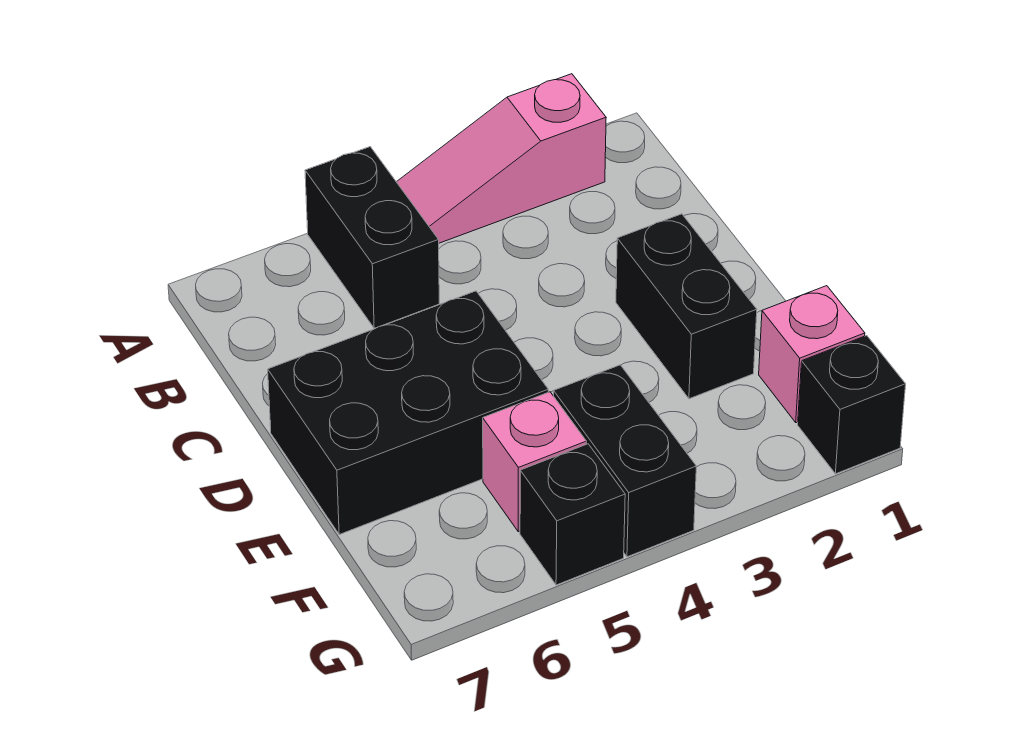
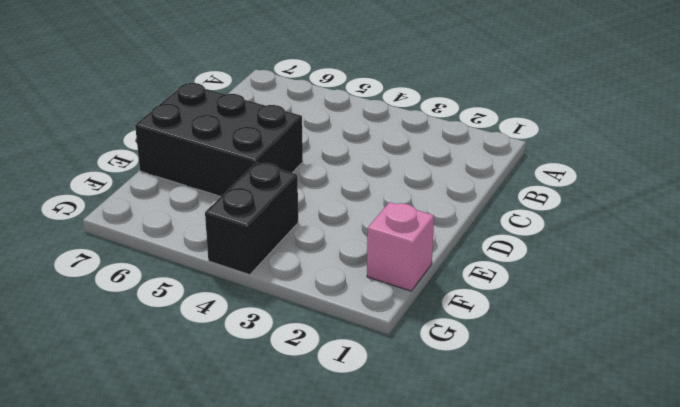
none -> pink 1x3 slope [397,74,606,243]
none -> black 1x2 brick [305,147,439,328]

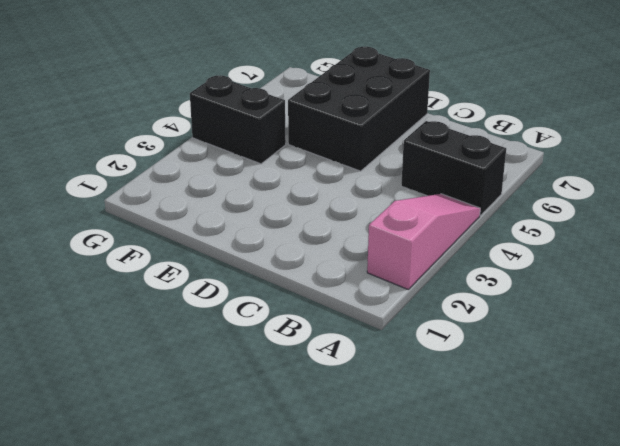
none -> black 1x2 brick [616,214,757,399]
none -> pink 1x1 brick [759,286,865,423]

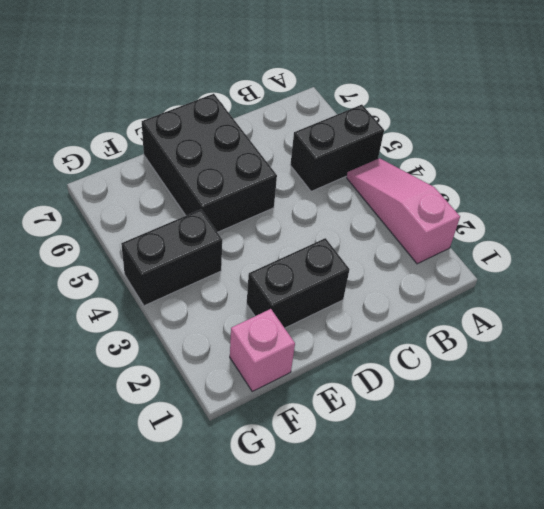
none -> pink 1x1 brick [483,392,586,532]
none -> black 1x1 brick [798,336,906,474]

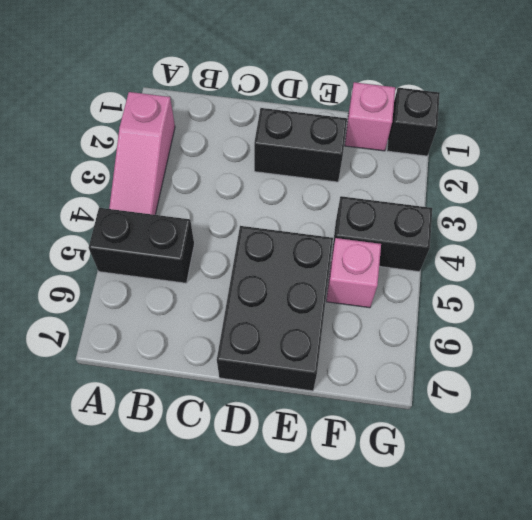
none -> black 1x1 brick [520,444,625,585]

